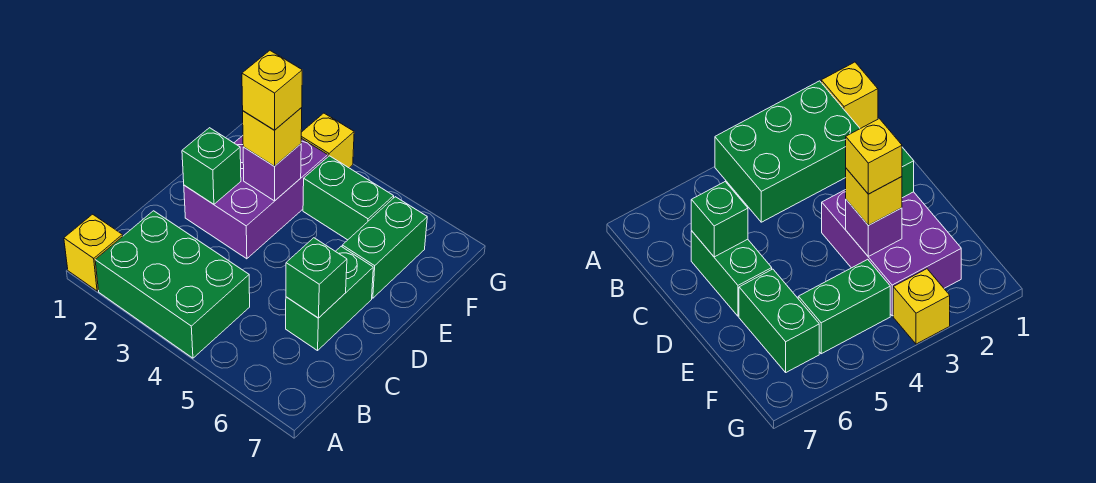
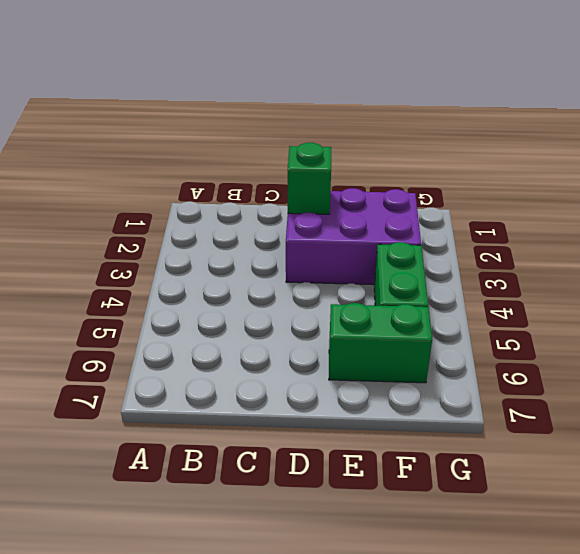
none -> yellow 1x1 brick [64,214,123,291]
none -> green 2x3 brick [95,211,250,358]
none -> green 1x2 brick [286,247,373,351]

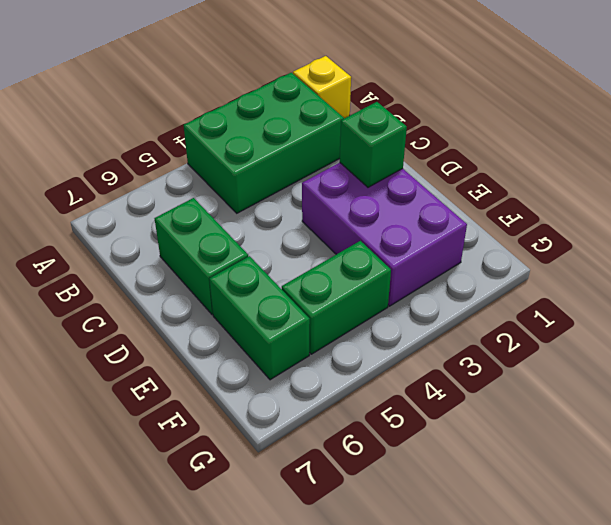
none -> yellow 1x1 brick [301,113,354,168]
none -> green 1x1 brick [286,238,347,318]
none -> purple 1x1 brick [243,144,301,201]

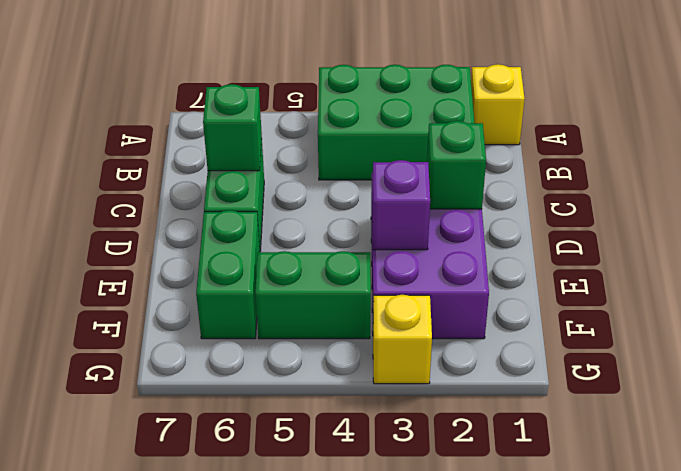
none -> yellow 1x1 brick [243,108,302,166]
none -> yellow 1x1 brick [242,51,302,130]

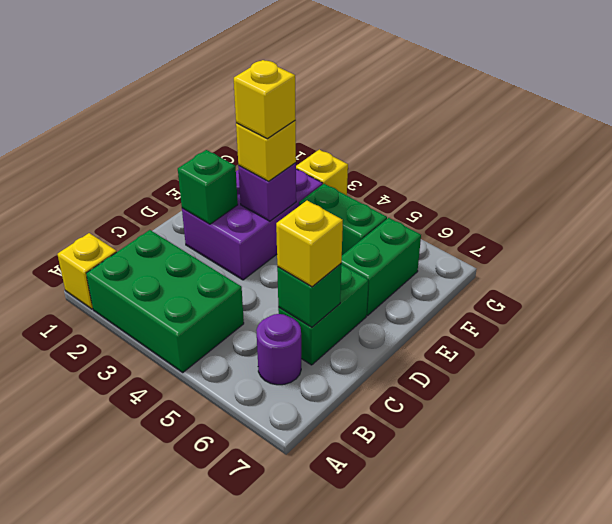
purple 1x1 round brick [256,314,301,385] -> none
yellow 1x1 brick [276,201,343,287] -> none

